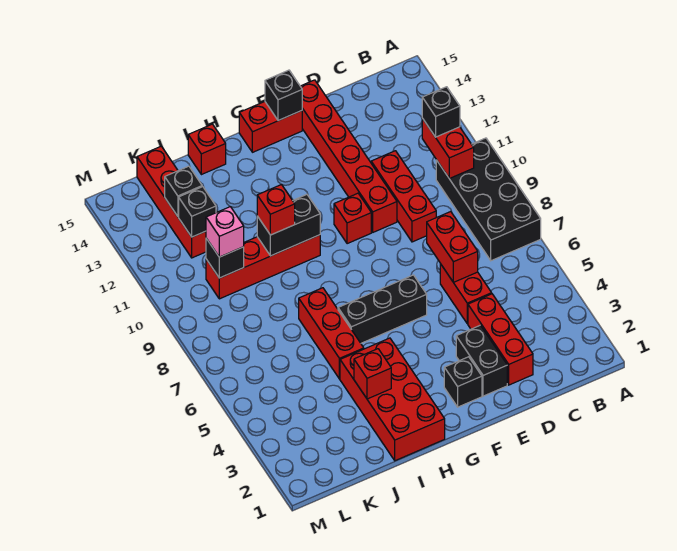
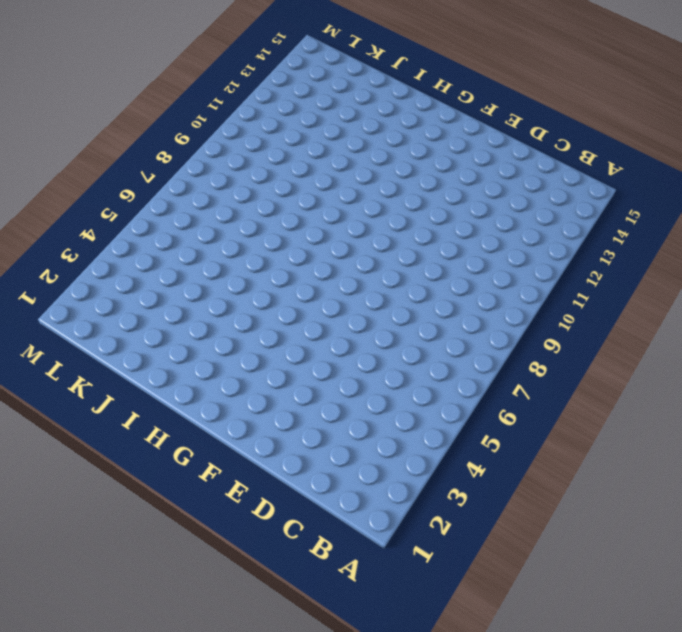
none -> black 2x4 brick [436,138,541,261]
none -> red 1x3 brick [468,294,533,385]
none -> red 1x2 brick [440,264,492,324]

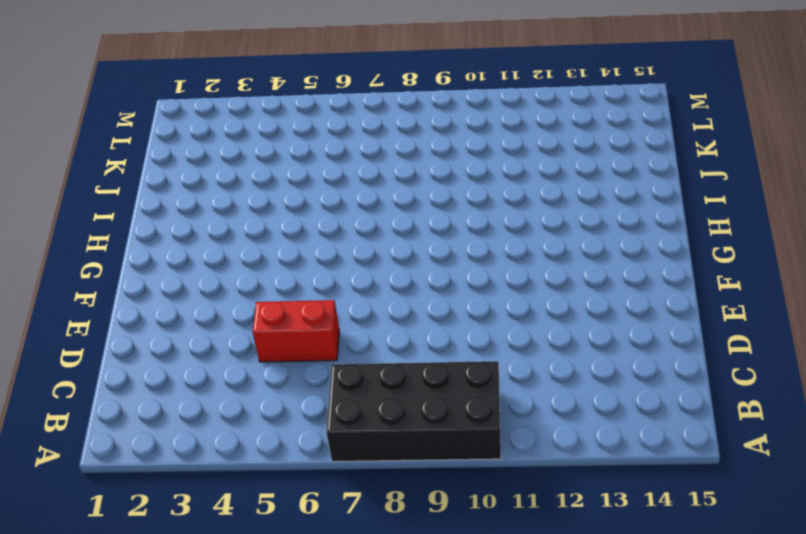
none -> red 1x3 brick [468,294,533,385]
none -> red 1x3 brick [371,151,436,242]
none -> black 1x2 brick [456,325,507,396]

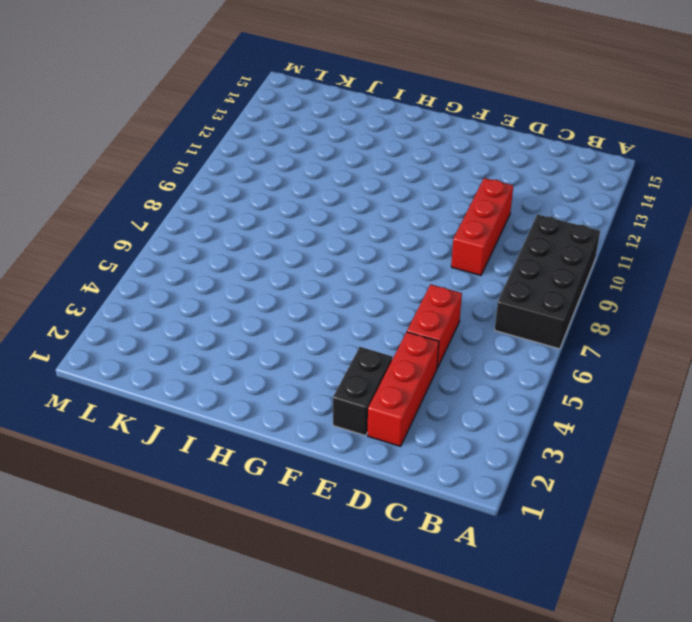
none -> red 1x6 brick [300,80,397,232]
none -> black 1x1 brick [444,357,482,407]
none -> black 1x3 brick [338,275,427,343]

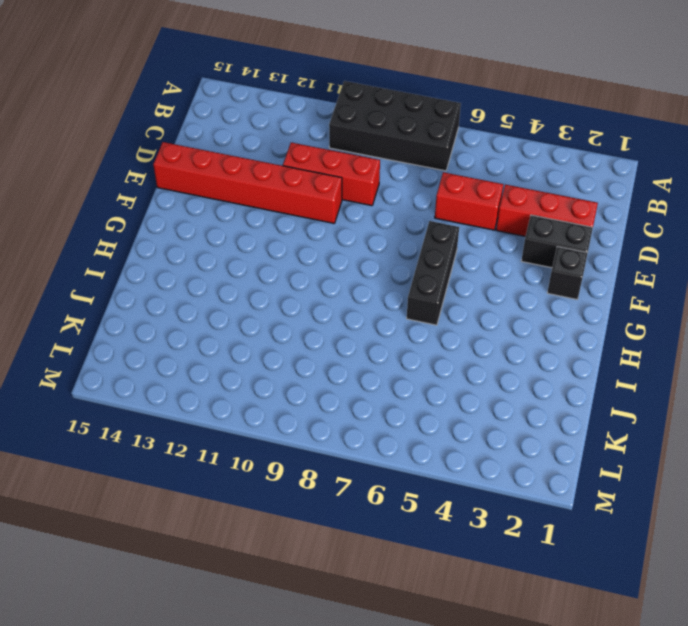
none -> red 1x1 brick [334,193,371,244]
none -> red 1x2 brick [239,102,302,152]
none -> red 2x4 brick [340,338,445,461]

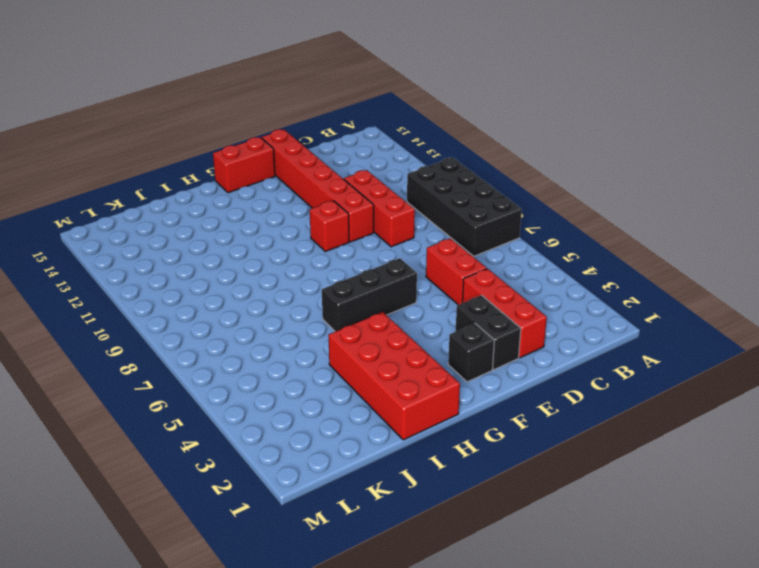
none -> red 1x4 brick [206,235,320,299]
none -> red 1x3 brick [299,288,364,379]
none -> red 1x1 brick [188,124,226,175]

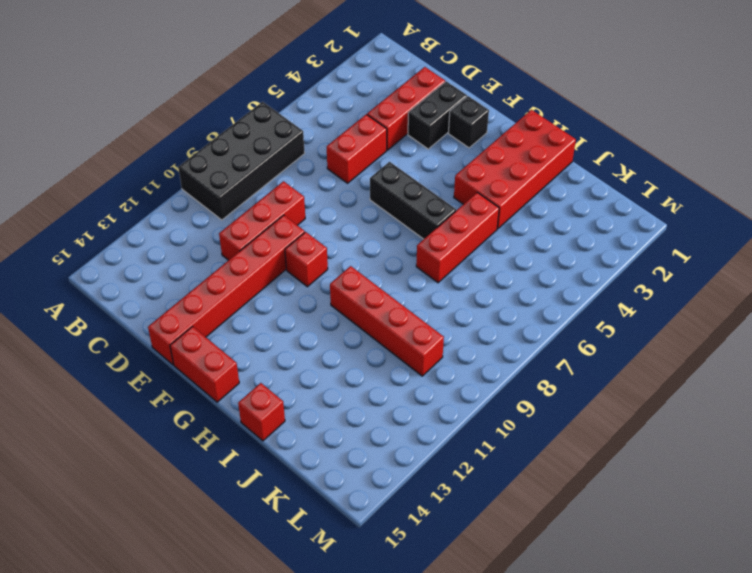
none -> red 1x4 brick [137,146,206,258]
none -> red 1x2 brick [422,118,474,178]
none -> red 1x2 brick [427,212,478,283]

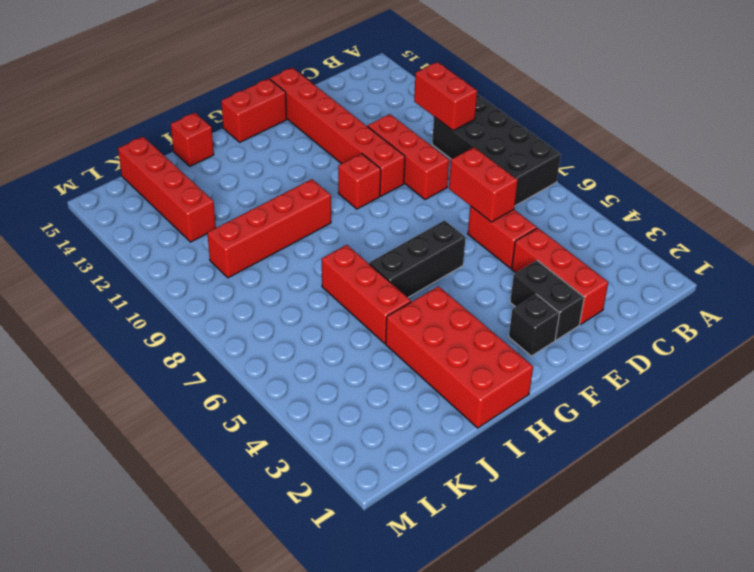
none -> black 1x1 brick [265,70,302,121]
none -> black 1x2 brick [257,195,320,256]
none -> red 1x1 brick [354,349,391,399]

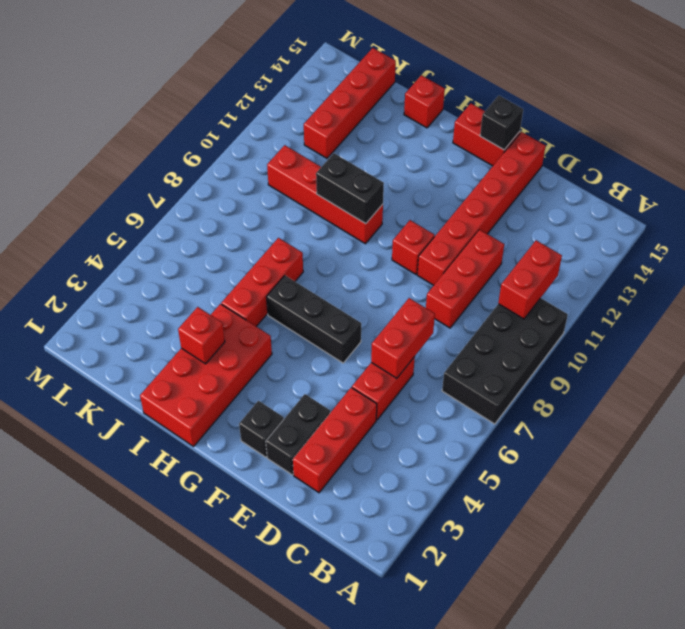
none -> black 1x1 brick [206,238,244,278]
none -> black 1x1 brick [179,187,216,237]
none -> black 1x1 brick [165,166,202,217]

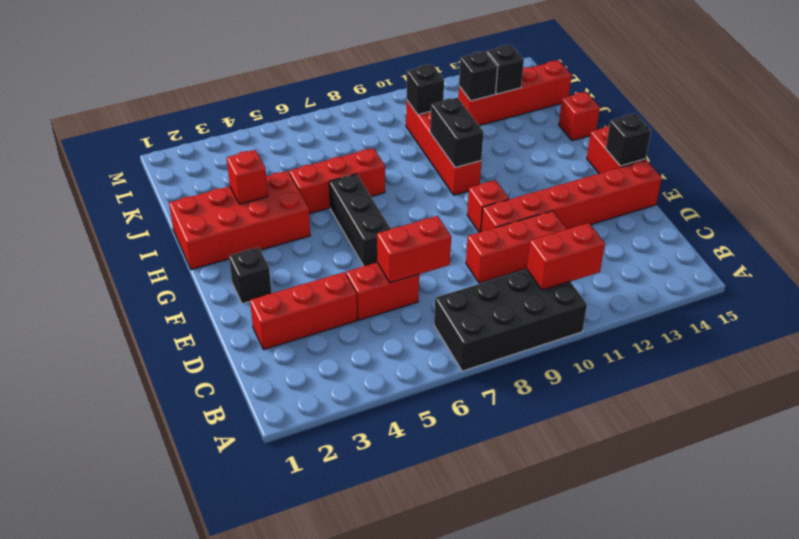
none -> black 1x2 brick [456,325,507,396]
none -> black 1x1 brick [422,87,460,137]
none -> red 1x1 brick [257,184,295,235]

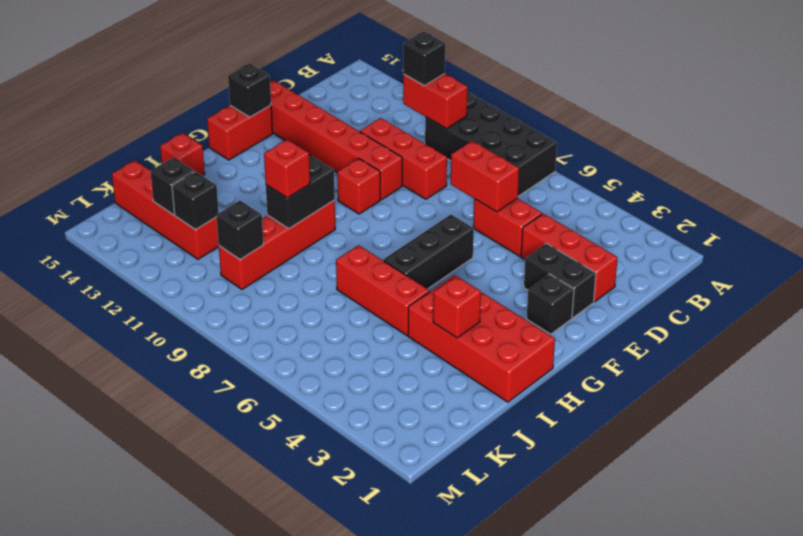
none -> pink 1x1 brick [206,207,244,257]

